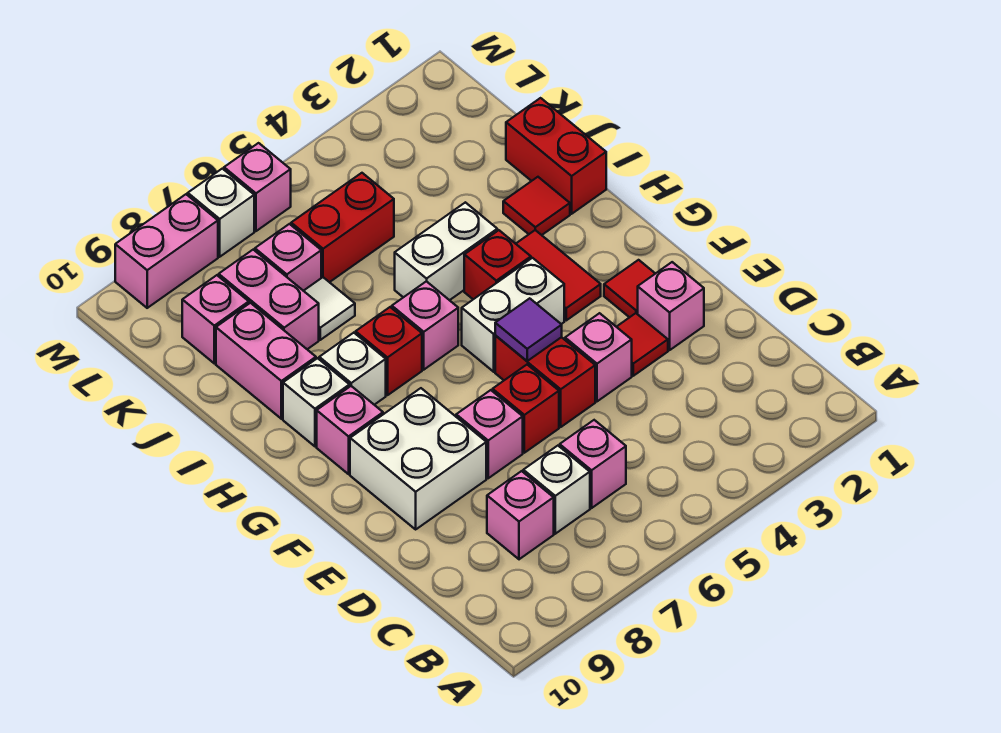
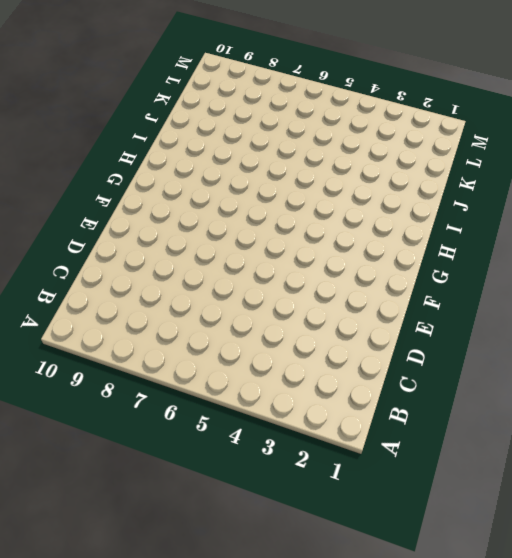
none -> pink 1x1 brick [560,420,626,508]
none -> white 1x1 brick [523,446,590,534]
none -> pink 1x1 brick [487,471,554,559]
none -> pink 1x1 brick [638,262,704,350]

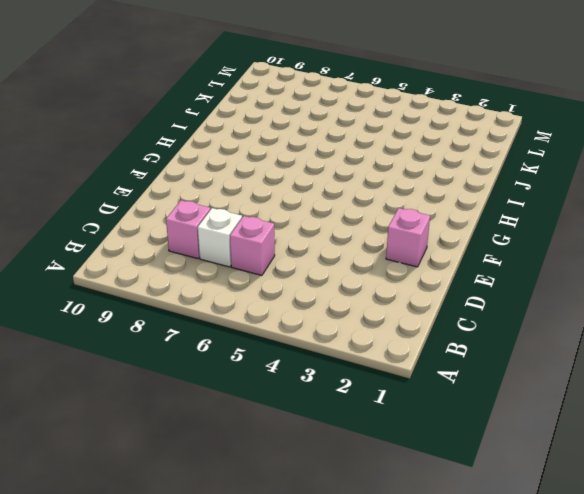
none -> red 1x1 tile [617,313,668,376]
none -> pink 1x1 brick [565,313,632,401]
none -> red 1x2 brick [495,335,595,427]
none -> red 1x1 brick [493,365,559,453]

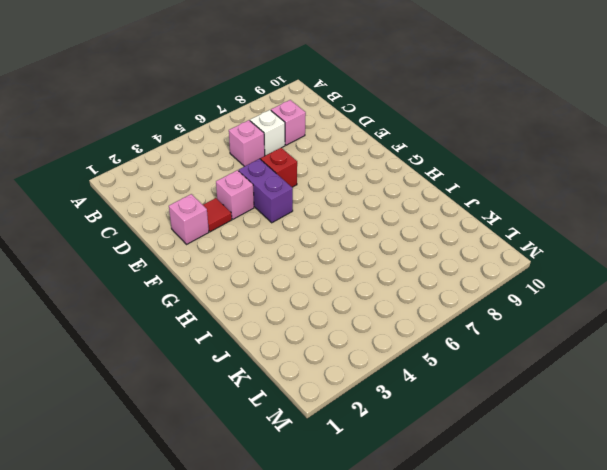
purple 1x2 brick [239,159,293,223] -> red 1x2 brick [495,335,595,427]
none -> pink 1x1 brick [456,390,523,478]
none -> white 2x2 brick [350,388,486,529]
none -> red 1x1 tile [604,260,655,317]
none -> red 1x2 tile [516,230,601,320]

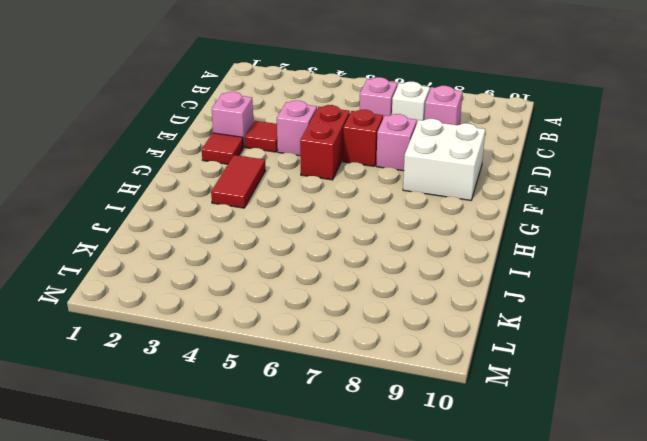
none -> white 1x2 brick [462,258,564,372]
none -> pink 1x1 brick [317,386,383,474]
none -> red 1x1 brick [464,230,531,299]
none -> pink 1x1 brick [392,281,458,370]

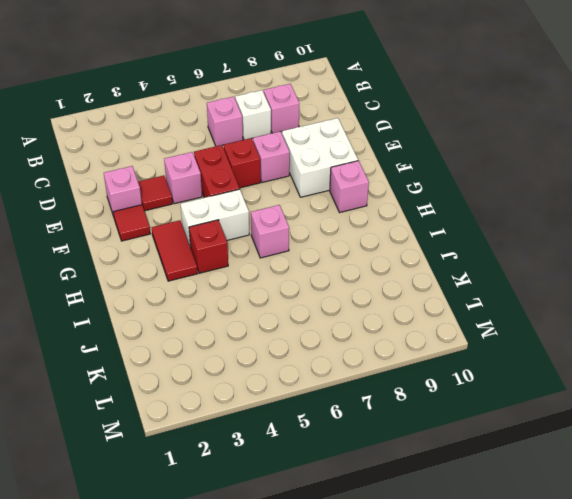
none -> red 1x1 brick [356,307,422,395]
none -> white 1x1 brick [319,333,386,405]
none -> white 1x1 brick [283,358,350,446]
none -> red 1x2 brick [506,98,606,214]

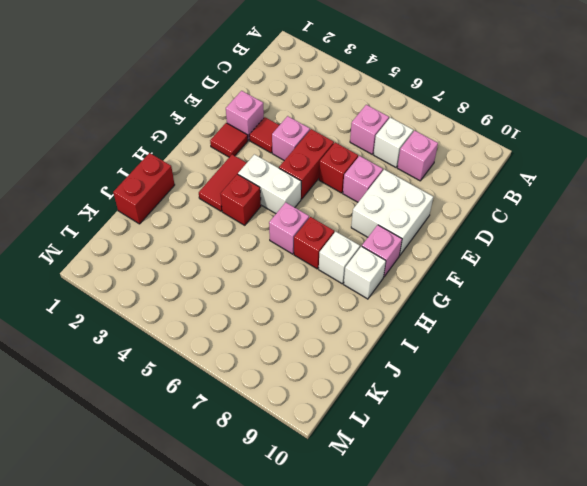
none -> red 1x1 tile [503,177,570,235]
none -> white 1x2 brick [395,202,497,300]
none -> pink 1x2 brick [216,303,316,419]
none -> white 1x1 tile [304,277,355,340]

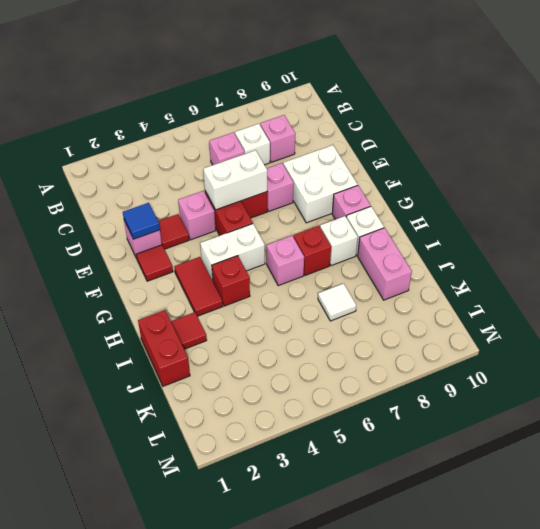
blue 1x1 tile [123,203,160,239] -> none
white 1x2 brick [203,150,267,210] -> white 1x2 brick moved to [395,202,497,300]
none -> pink 1x2 brick [219,250,319,349]
none -> red 1x2 brick [291,173,394,282]
none -> pink 1x1 brick [255,224,321,291]
none -> pink 1x1 brick [182,275,249,363]

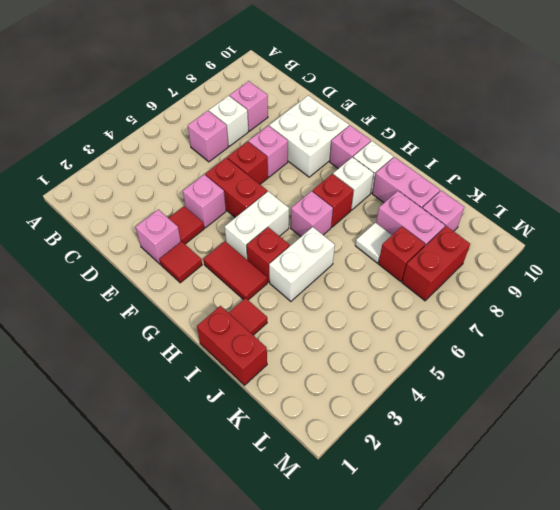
red 1x1 brick [378,227,425,282] -> pink 1x1 brick [255,224,321,291]
red 1x2 brick [402,226,470,301] -> red 1x2 brick moved to [291,173,394,282]
none -> pink 1x1 brick [224,143,291,231]
none -> white 1x1 brick [188,169,254,257]
none -> pink 1x2 brick [115,194,218,308]
none -> purple 1x1 tile [495,298,562,361]

